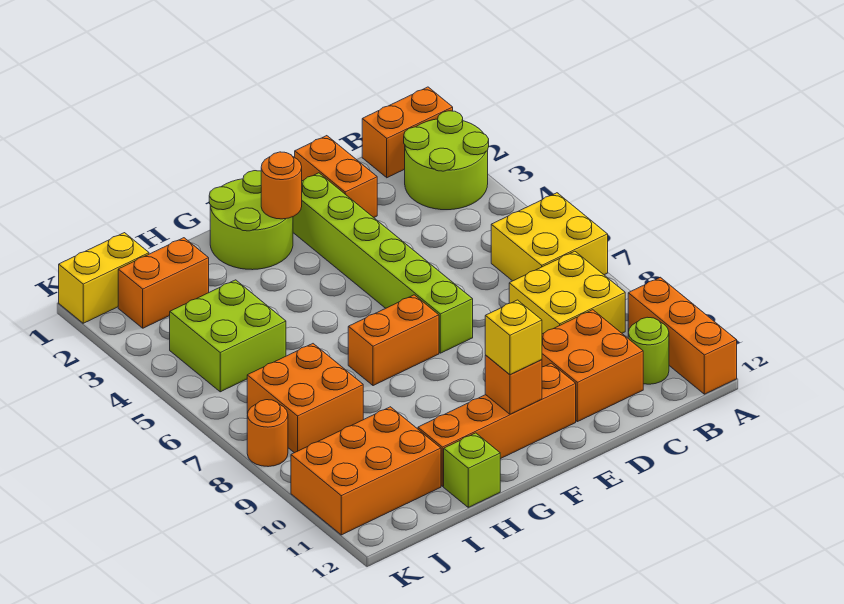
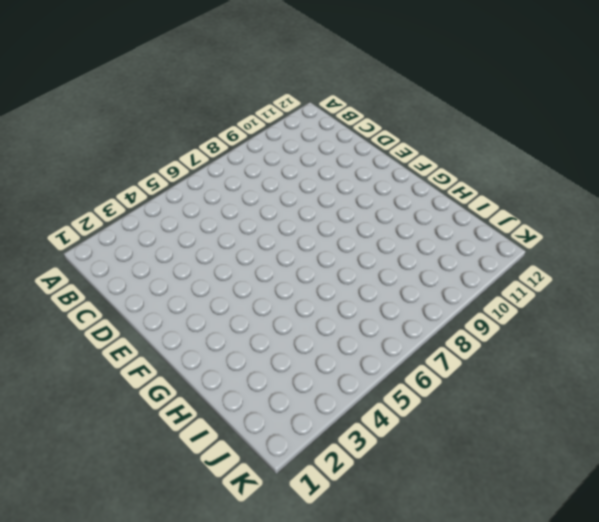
none -> orange 1x2 brick [362,87,453,178]
none -> lime 2x2 round brick [404,111,489,210]
none -> yellow 2x2 brick [491,193,608,281]

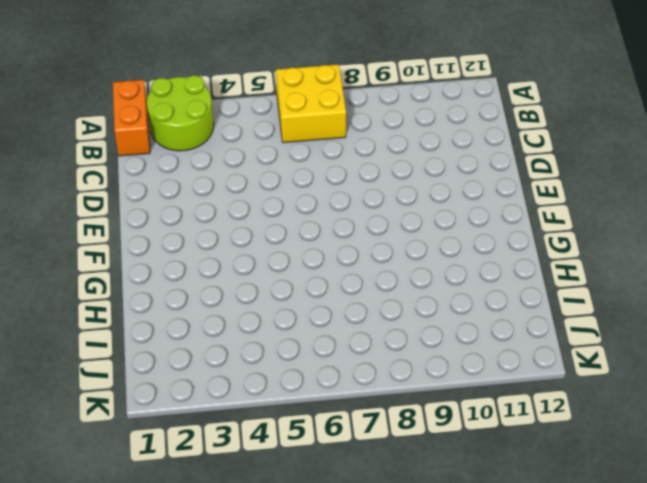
none -> orange 1x3 brick [628,277,737,394]
none -> yellow 2x2 brick [509,251,625,334]
none -> lime 1x1 round brick [628,317,669,384]

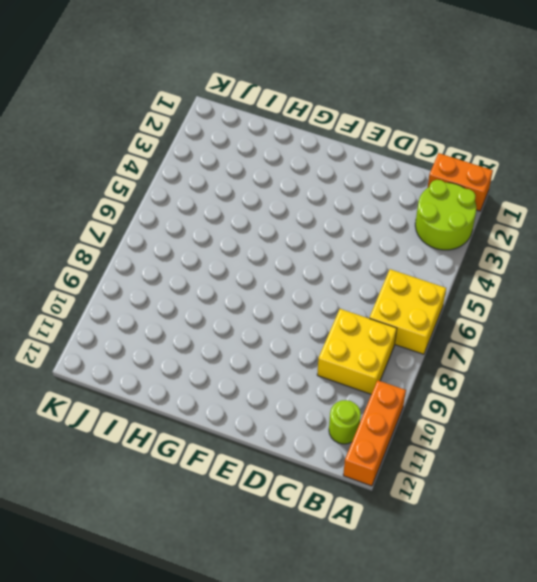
none -> orange 2x2 brick [542,310,643,422]
none -> orange 1x2 brick [295,136,377,217]
none -> lime 1x6 brick [293,173,473,353]

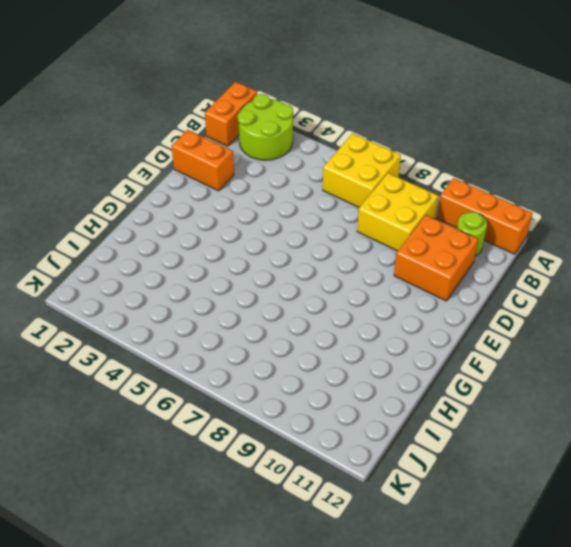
none -> lime 1x6 brick [293,173,473,353]
none -> orange 1x4 brick [418,363,576,486]
none -> lime 2x2 round brick [209,171,293,270]

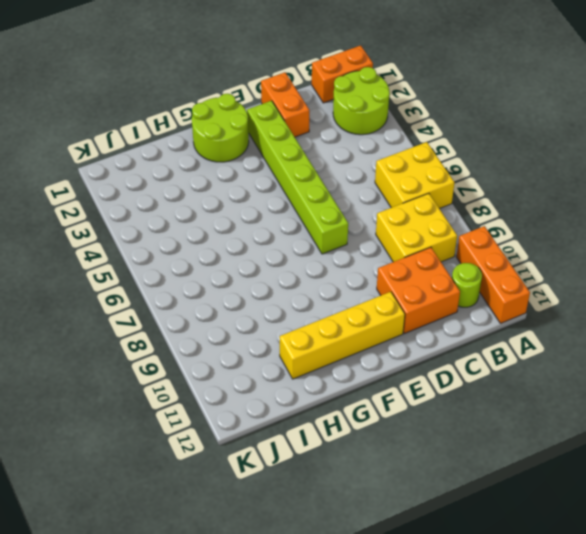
yellow 1x4 brick [280,292,405,379] -> orange 1x4 brick [418,363,576,486]
none -> orange 1x2 brick [348,295,439,386]
none -> lime 1x1 brick [444,433,500,507]
none -> orange 1x2 brick [118,238,209,328]

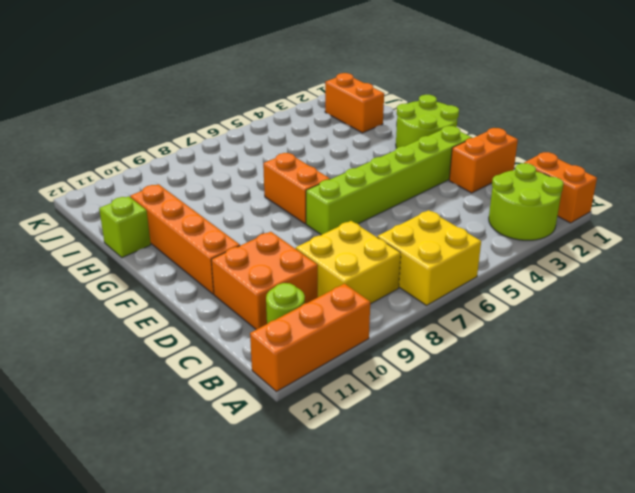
none -> lime 2x2 brick [170,280,286,392]
none -> orange 2x2 brick [247,344,363,453]
none -> orange 2x3 brick [291,407,441,535]

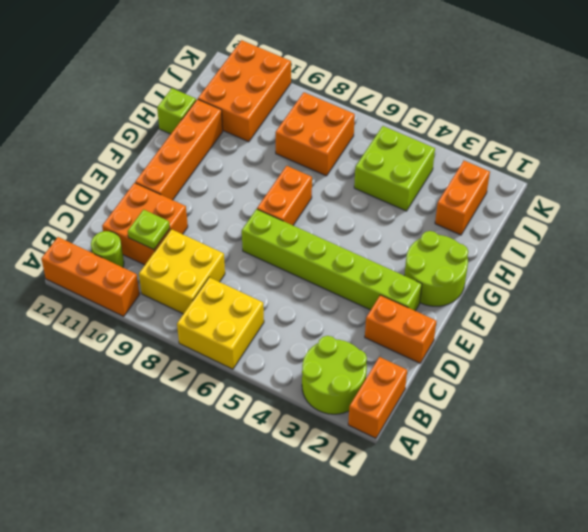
lime 1x1 plate [128,210,170,250] -> none
none -> yellow 1x2 brick [59,233,149,323]
none -> orange 1x1 round brick [247,400,288,467]
none -> orange 1x1 round brick [261,152,302,219]

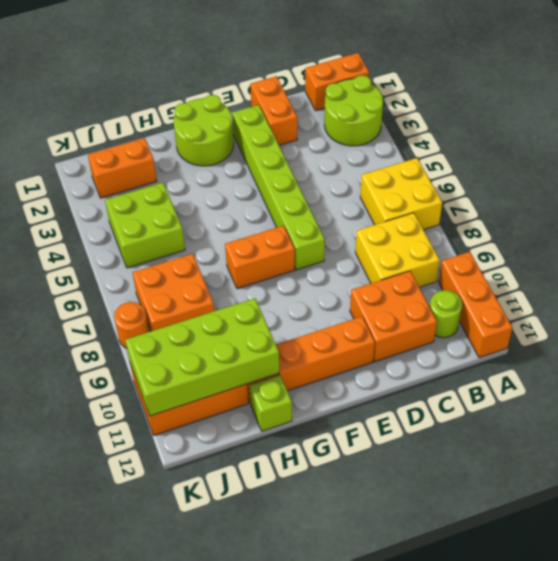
lime 2x4 brick [125,298,279,416] -> none
none -> yellow 1x2 brick [59,233,149,323]
none -> orange 1x1 round brick [261,152,302,219]
none -> orange 1x1 brick [485,355,542,414]

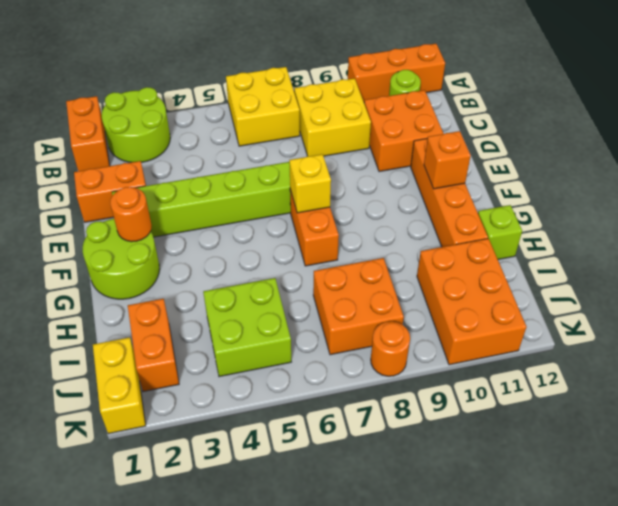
yellow 1x1 brick [289,154,331,213] -> yellow 1x1 brick moved to [485,300,542,375]

